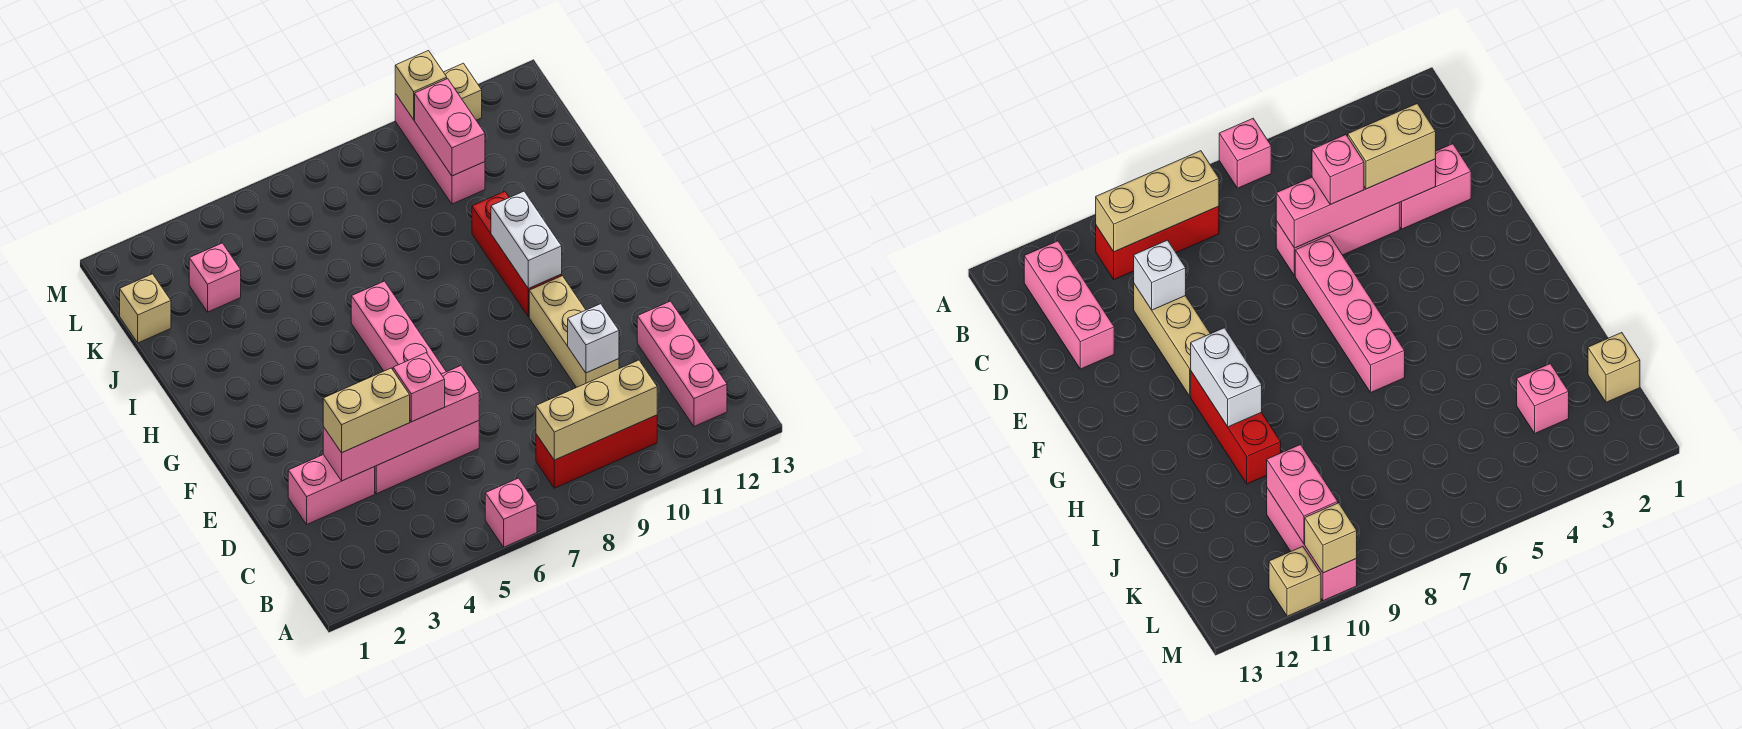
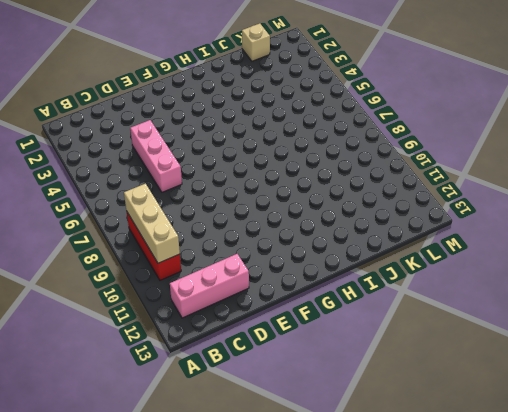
none -> pink 1x1 brick [485,478,537,547]
none -> pink 1x2 brick [288,455,375,524]
none -> tan 1x3 brick [529,276,619,387]

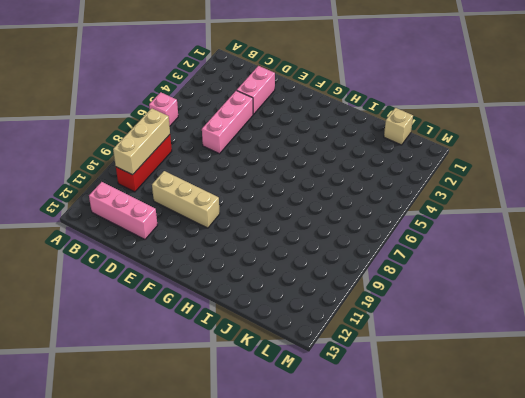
none -> pink 1x4 brick [351,281,446,374]
none -> red 1x3 brick [472,191,562,317]
none -> pink 1x1 brick [189,243,241,312]

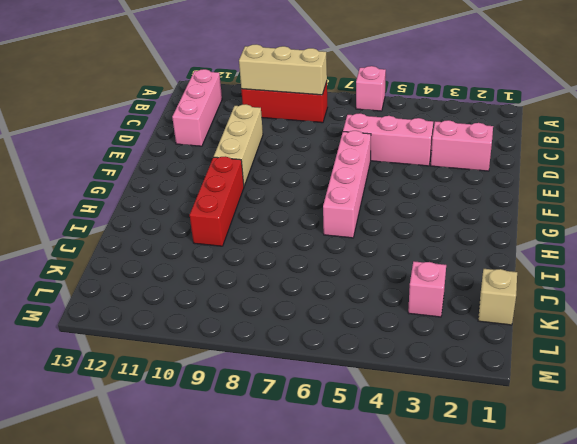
none -> pink 1x3 brick [395,94,485,204]
none -> tan 1x1 brick [444,63,482,120]
none -> pink 1x4 brick [323,366,479,481]

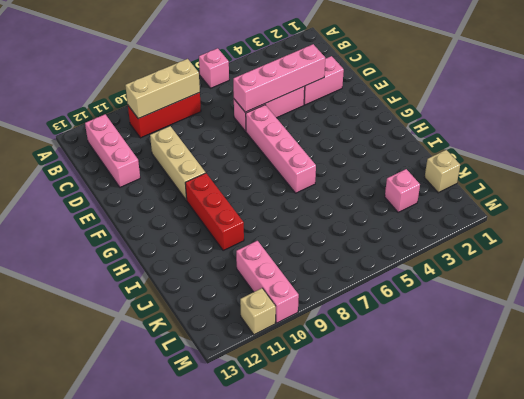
none -> white 1x1 brick [568,304,619,373]
none -> white 1x2 brick [491,191,562,289]
none -> pink 1x2 brick [415,79,485,176]

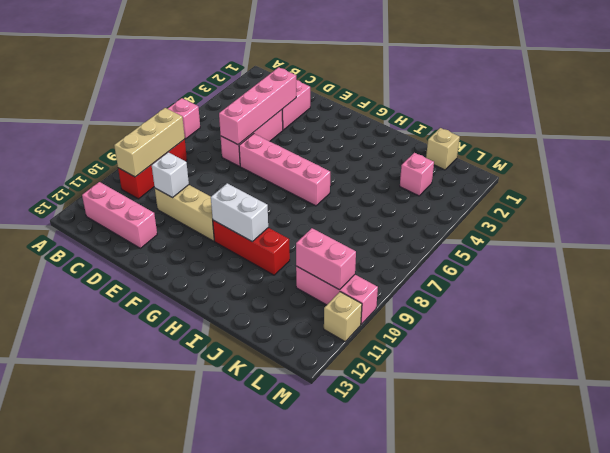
none -> tan 1x1 brick [395,51,447,120]
none -> tan 1x2 brick [323,368,410,453]
none -> pink 1x1 brick [393,353,445,422]

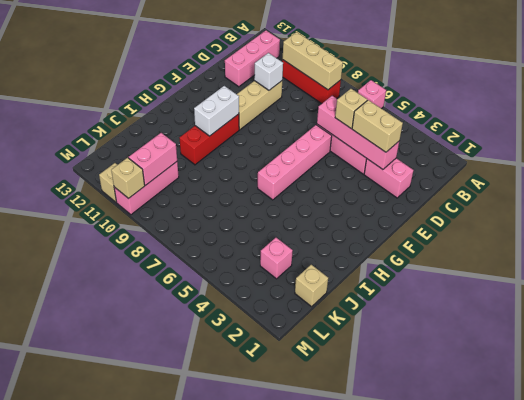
tan 1x1 brick [335,89,367,128] -> pink 1x1 brick [393,353,445,422]

